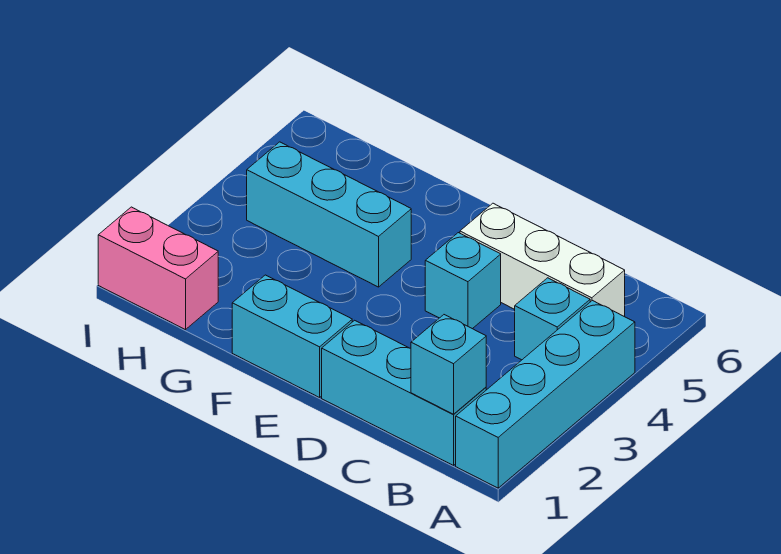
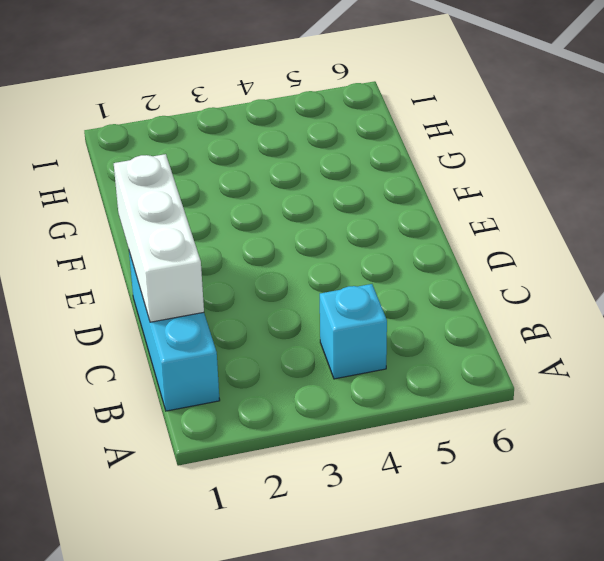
white 1x3 brick [114,154,204,322] -> white 1x3 brick moved to [460,203,625,317]
none -> cyan 1x4 brick [456,301,635,488]
none -> cyan 1x1 brick [425,233,501,329]

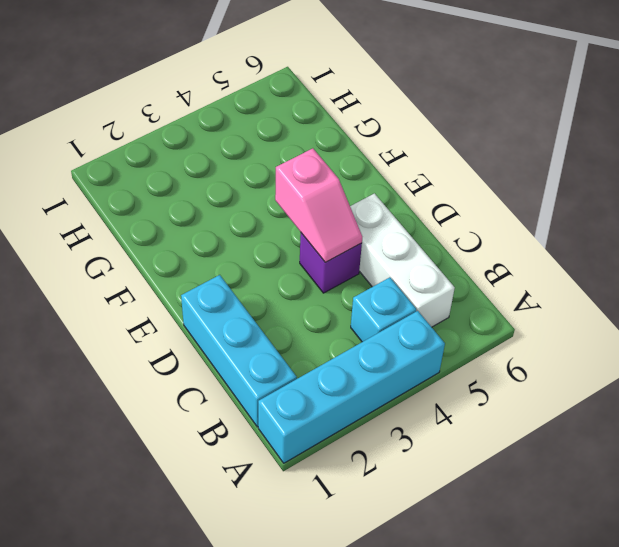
purple 1x1 brick [300,233,362,293] -> cyan 1x1 brick [425,233,501,329]
pink 1x2 slope [275,148,362,262] -> none
none -> cyan 1x2 brick [232,275,352,398]
none -> cyan 1x3 brick [247,142,411,287]

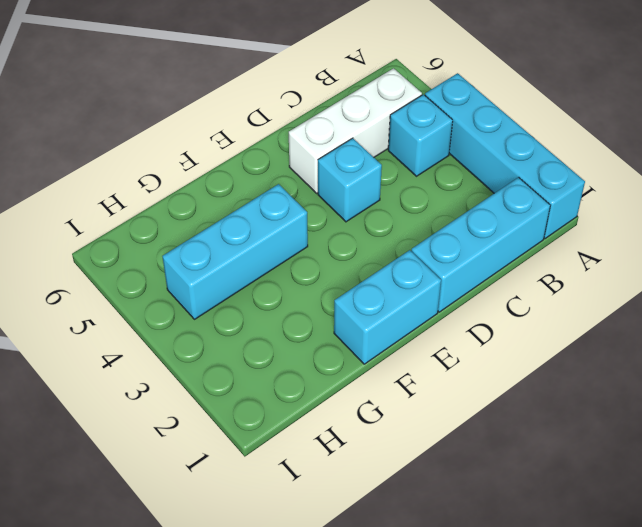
none -> pink 1x2 brick [98,207,218,330]
none -> cyan 1x1 brick [411,315,486,414]

